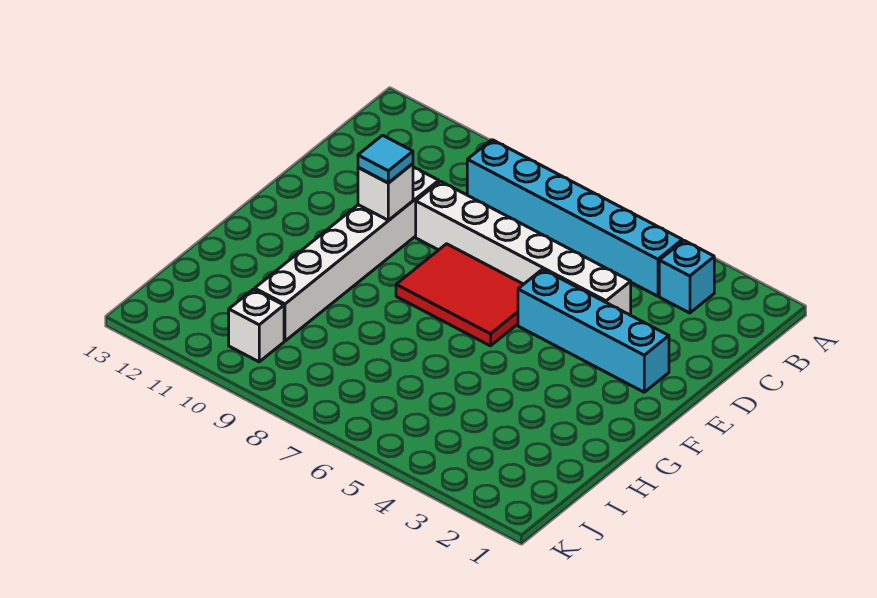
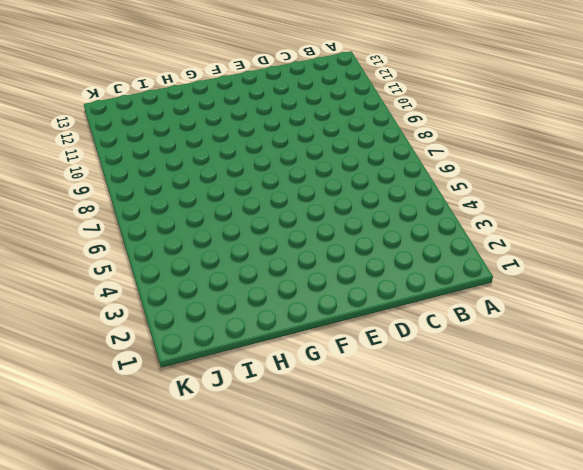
none -> cyan 1x1 brick [659,241,714,313]
none -> cyan 1x6 brick [467,140,682,296]

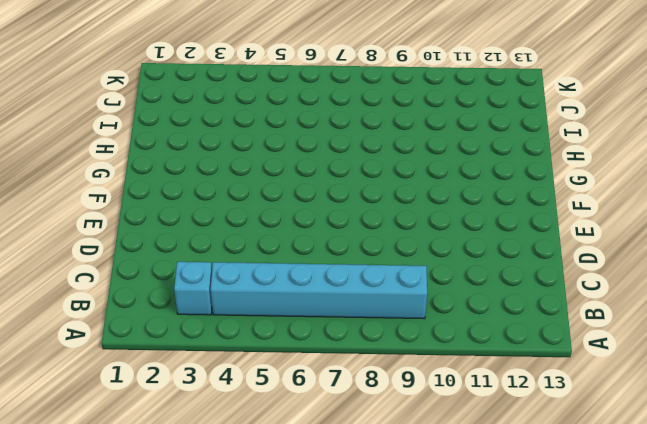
none -> white 1x6 brick [416,181,631,315]
none -> white 1x6 brick [255,167,439,341]

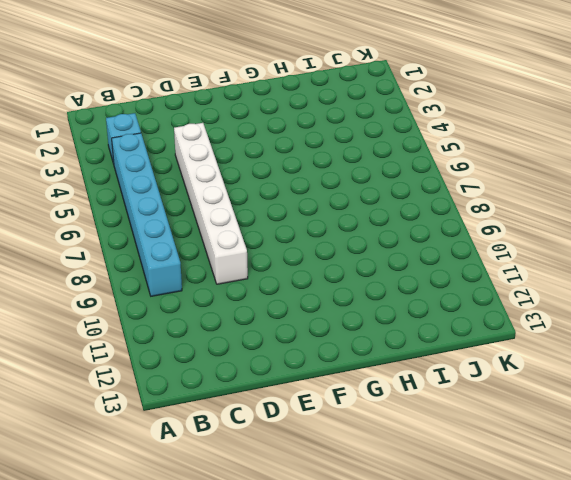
none -> white 1x6 brick [255,167,439,341]
none -> cyan 1x4 brick [518,269,669,392]

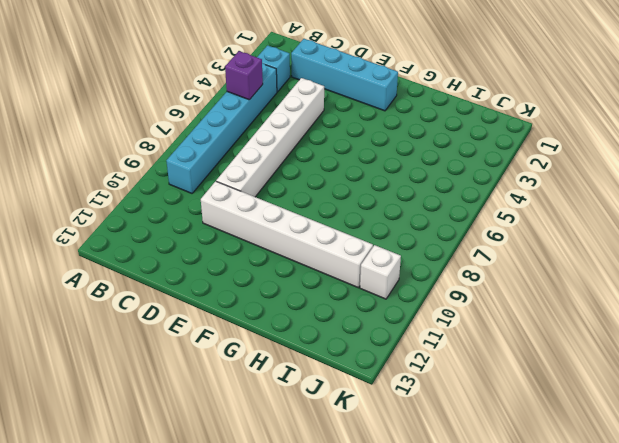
purple 1x1 brick [225,51,263,100] -> none
cyan 1x4 brick [291,39,398,111] -> cyan 1x4 brick turned to [518,269,669,392]
none -> red 2x3 tile [396,244,523,346]
none -> white 1x1 brick [358,164,413,220]

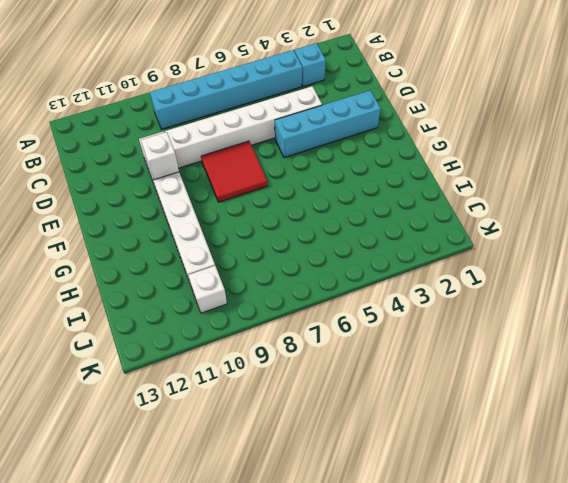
red 2x2 tile [201,141,268,202] -> red 2x3 tile [396,244,523,346]
none -> cyan 1x1 tile [358,135,413,183]

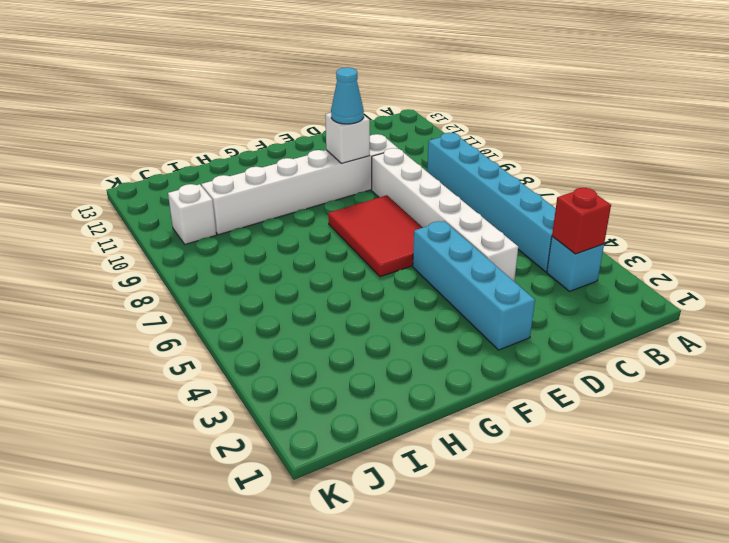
red 1x1 brick [552,188,611,254] -> none
cyan 1x1 cone [331,67,364,124] -> cyan 1x1 tile [358,135,413,183]

